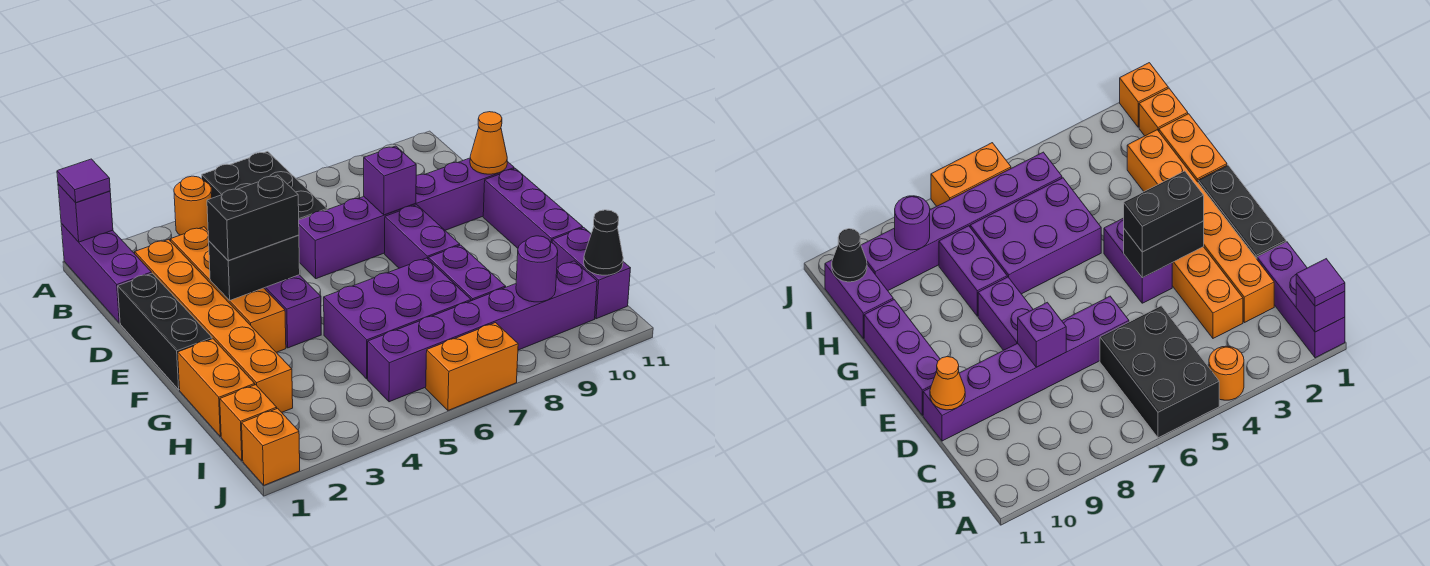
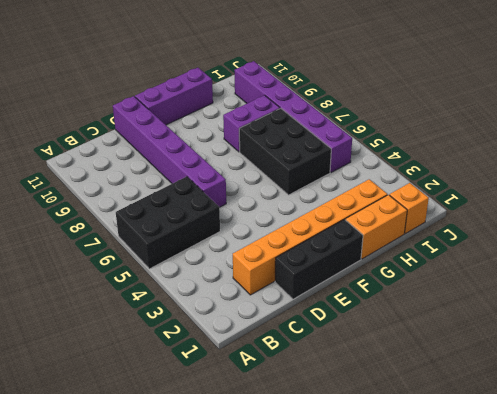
black 2x3 brick [239,108,331,195] -> purple 2x3 brick [324,258,471,379]
none -> purple 1x3 brick [61,224,151,323]
none -> orange 1x1 round brick [174,176,212,235]
none -> orange 1x4 brick [170,227,286,352]

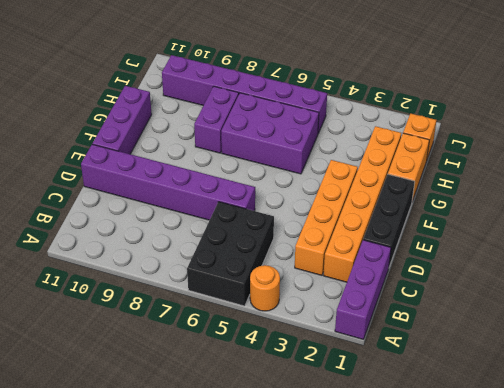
none -> purple 1x2 brick [264,275,321,348]
none -> purple 1x2 brick [385,205,460,268]
none -> purple 1x2 brick [552,228,630,319]

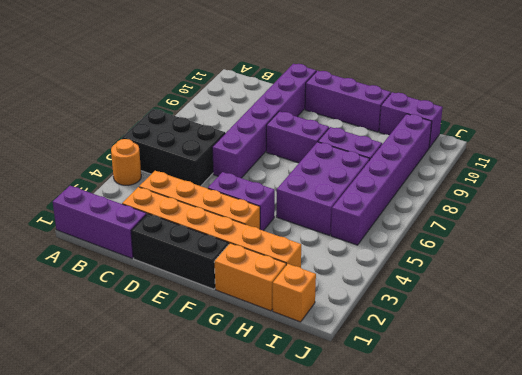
none -> orange 1x1 brick [242,408,300,485]
none -> orange 1x2 brick [426,323,518,410]
none -> purple 1x1 brick [58,184,113,242]

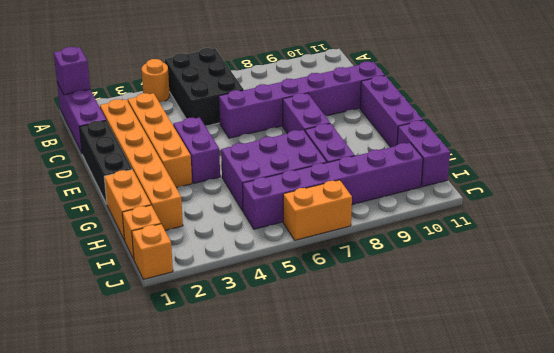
none -> purple 1x1 brick [364,146,416,215]
none -> orange 1x1 cone [470,112,507,174]
none -> black 1x2 brick [209,235,300,300]

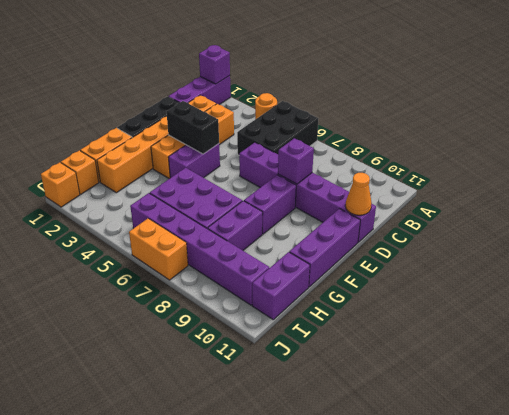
none -> purple 1x1 round brick [516,236,558,302]
none -> black 1x1 cone [584,210,623,275]
none -> purple 1x1 tile [57,159,110,203]

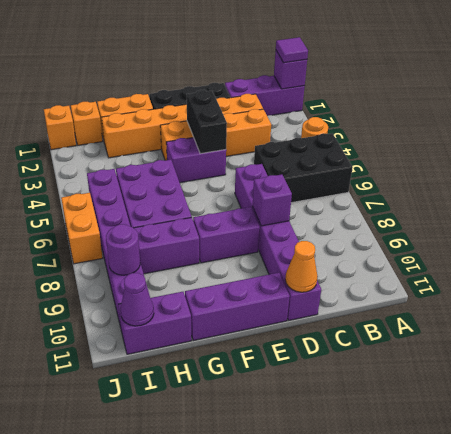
purple 1x1 cone [121,273,154,326] -> black 1x1 cone [584,210,623,275]
none -> black 1x2 brick [207,175,299,260]

